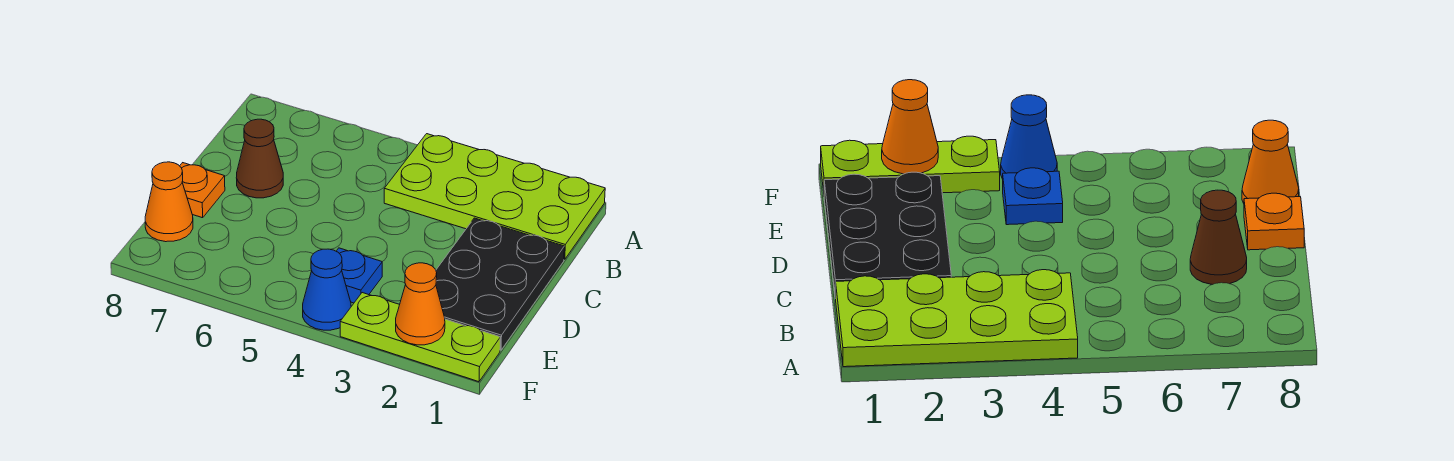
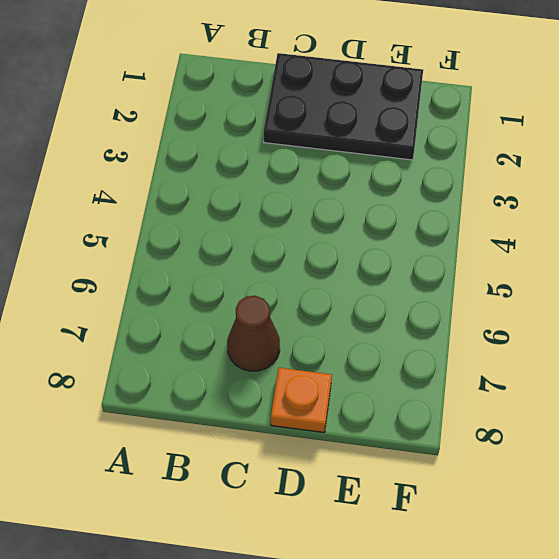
none -> lime 2x4 plate [384,134,605,260]
none -> blue 1x1 plate [336,248,382,303]

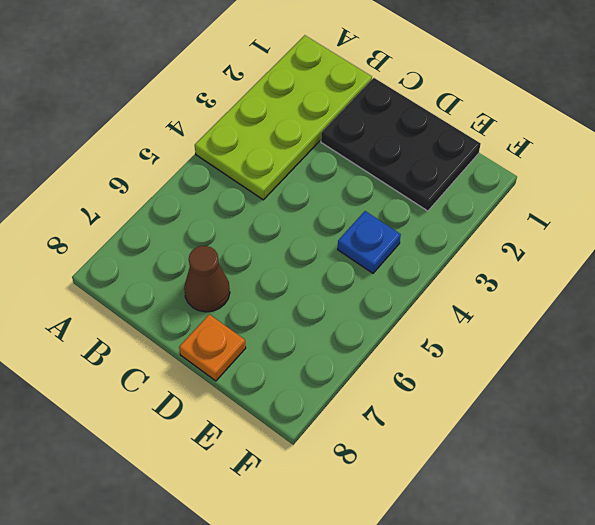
none -> orange 1x1 cone [145,162,193,242]
none -> lime 1x3 plate [340,293,500,382]

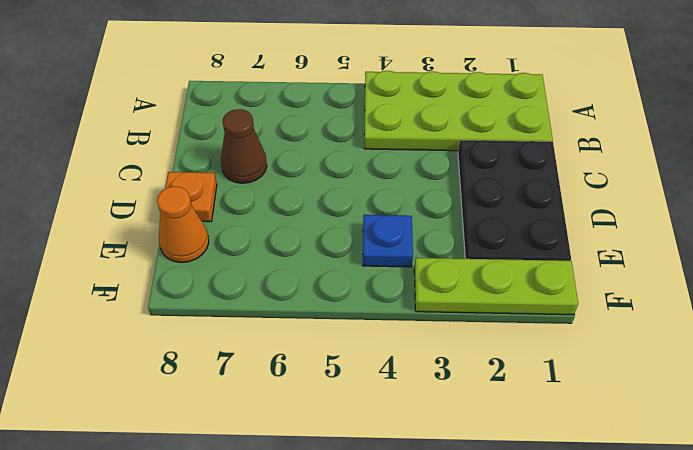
none -> blue 1x1 cone [303,249,351,330]
none -> orange 1x1 cone [396,263,445,345]

